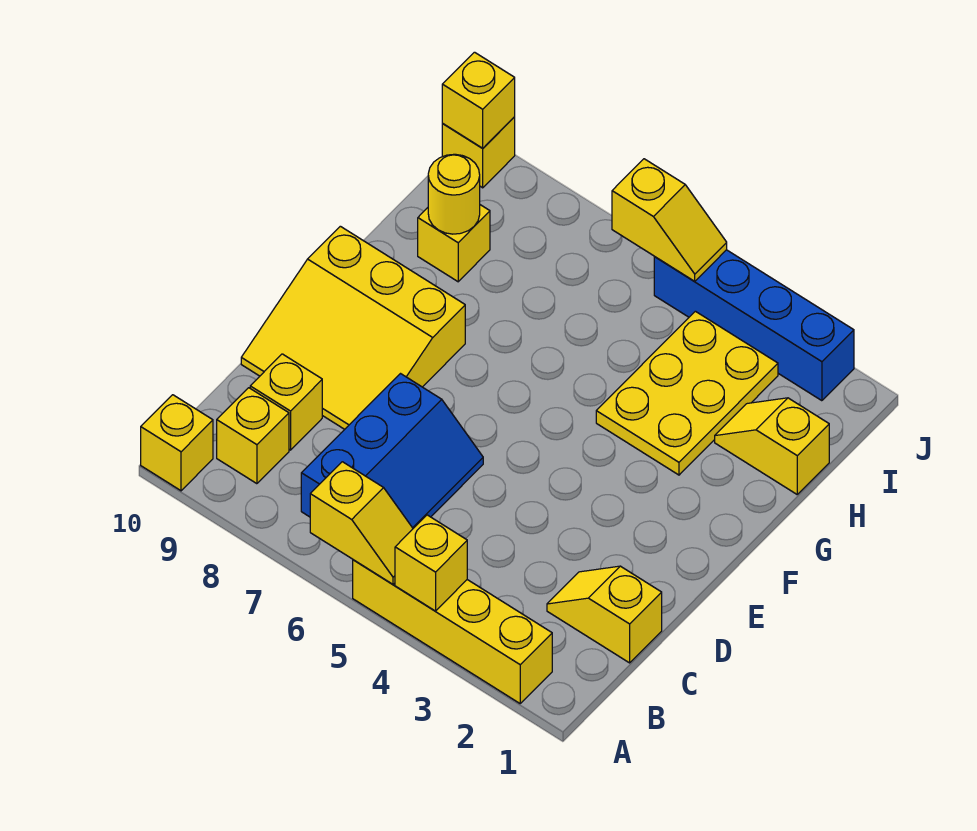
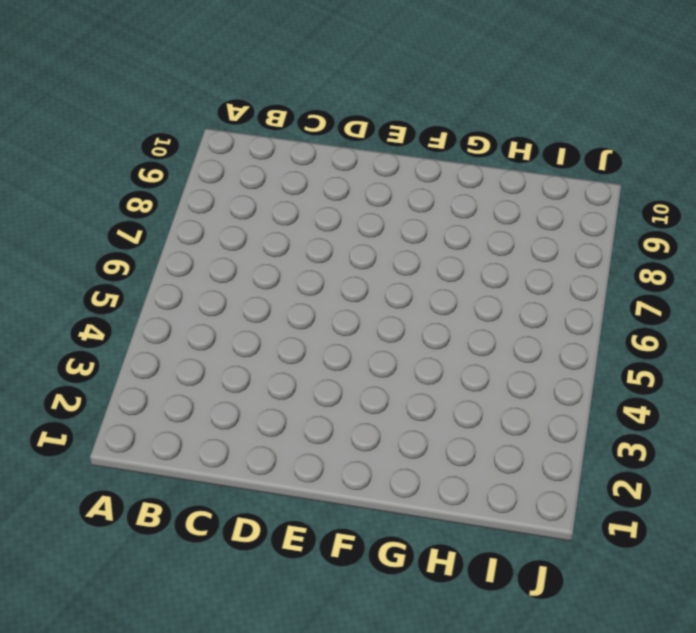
none -> yellow 1x4 brick [353,560,552,703]
none -> yellow 1x1 brick [141,395,213,491]
none -> blue 2x3 slope [301,374,483,528]

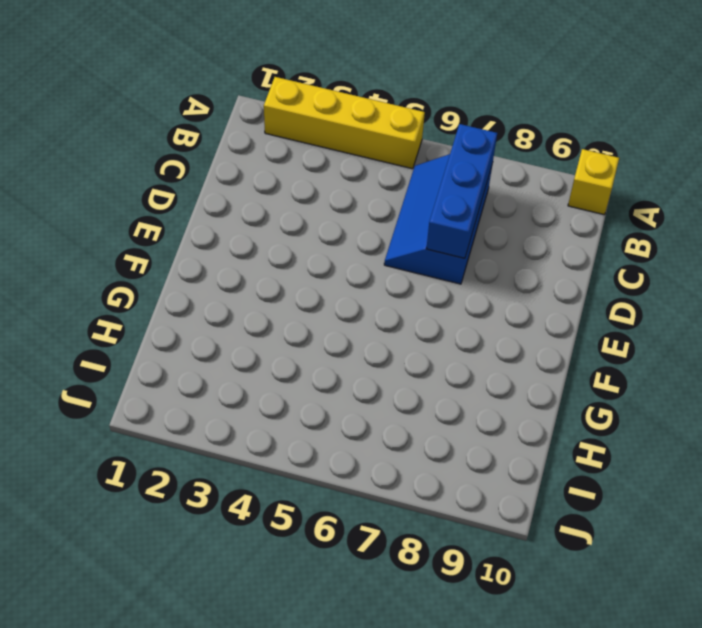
blue 1x3 brick [426,124,497,258] -> none
none -> yellow 1x1 brick [217,388,289,484]
none -> yellow 1x2 slope [547,566,662,663]
none -> yellow 1x1 brick [250,354,322,450]

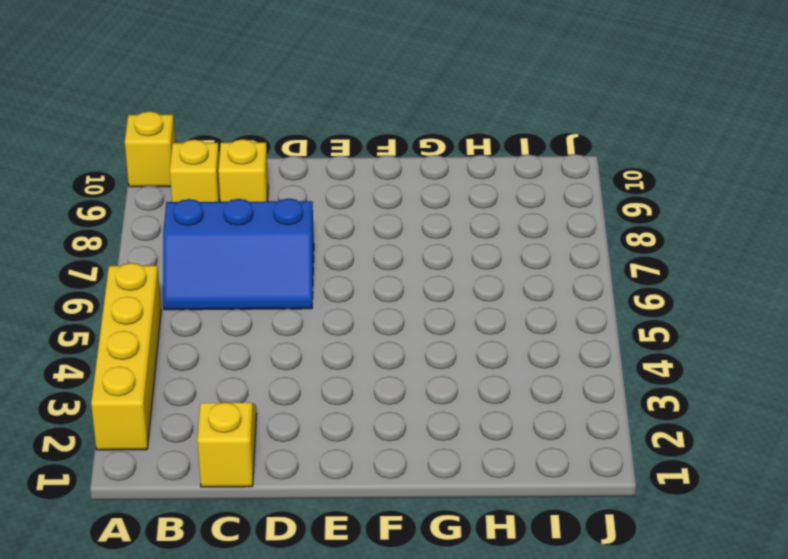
none -> yellow 3x3 slope [241,226,465,429]
none -> yellow 2x3 plate [596,311,778,475]
none -> yellow 1x2 slope [715,398,829,494]

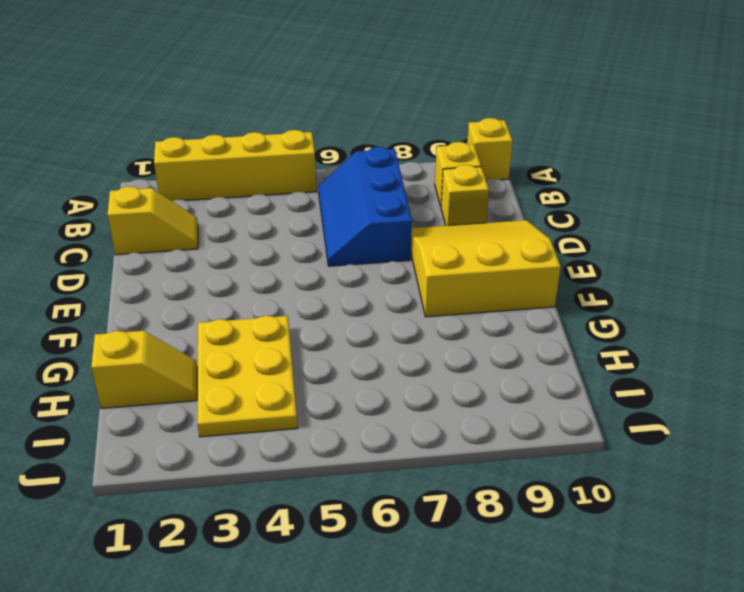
none -> yellow 1x1 brick [418,205,490,282]
none -> blue 1x4 brick [654,250,854,401]
none -> yellow 1x1 brick [442,117,515,188]

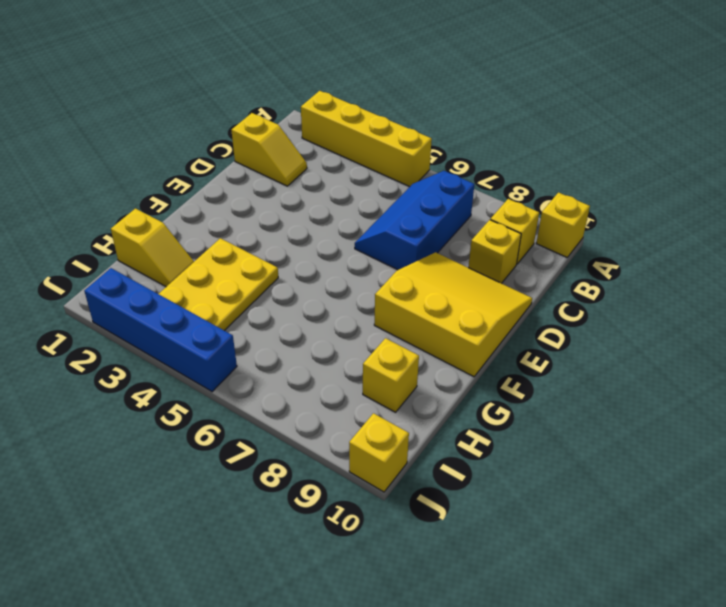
none -> yellow 1x1 brick [395,515,467,611]
none -> yellow 1x2 slope [310,462,413,584]
none -> yellow 1x1 round brick [428,154,480,234]

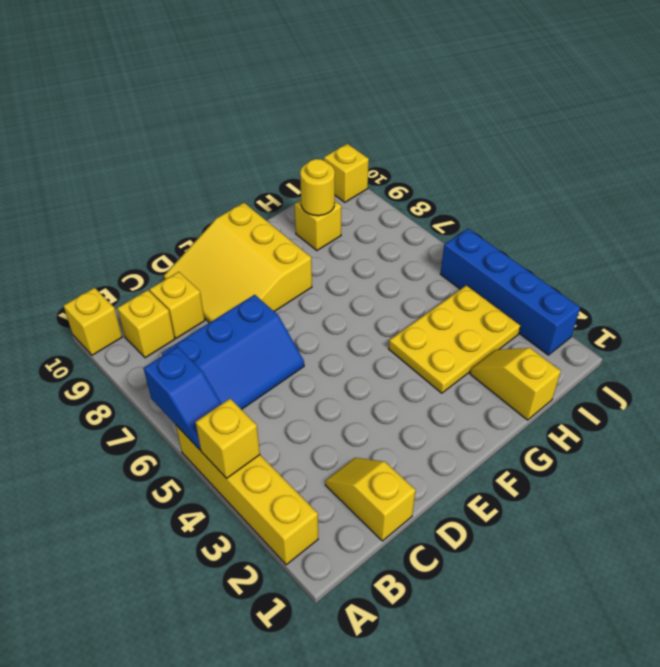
blue 1x2 slope [144,347,222,450] -> yellow 1x2 slope [310,462,413,584]
none -> yellow 1x2 slope [612,159,727,281]
none -> yellow 1x1 brick [442,52,515,148]

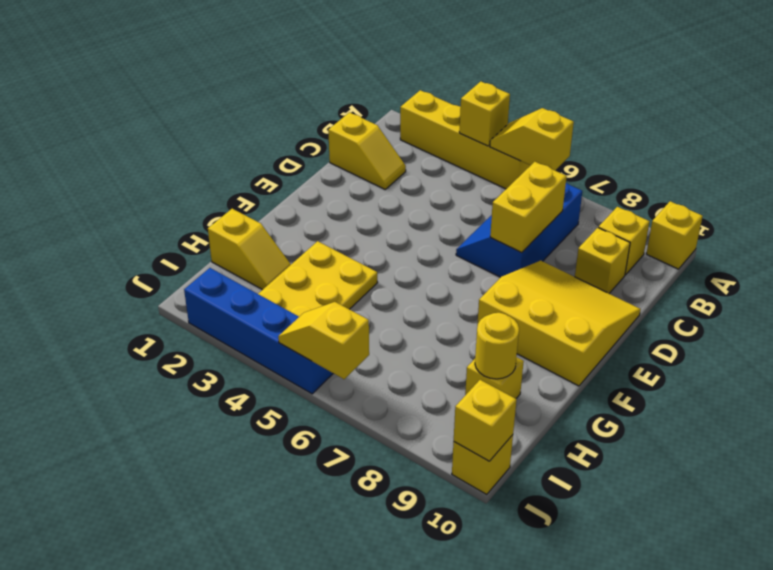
yellow 1x2 brick [490,162,567,253] -> none

